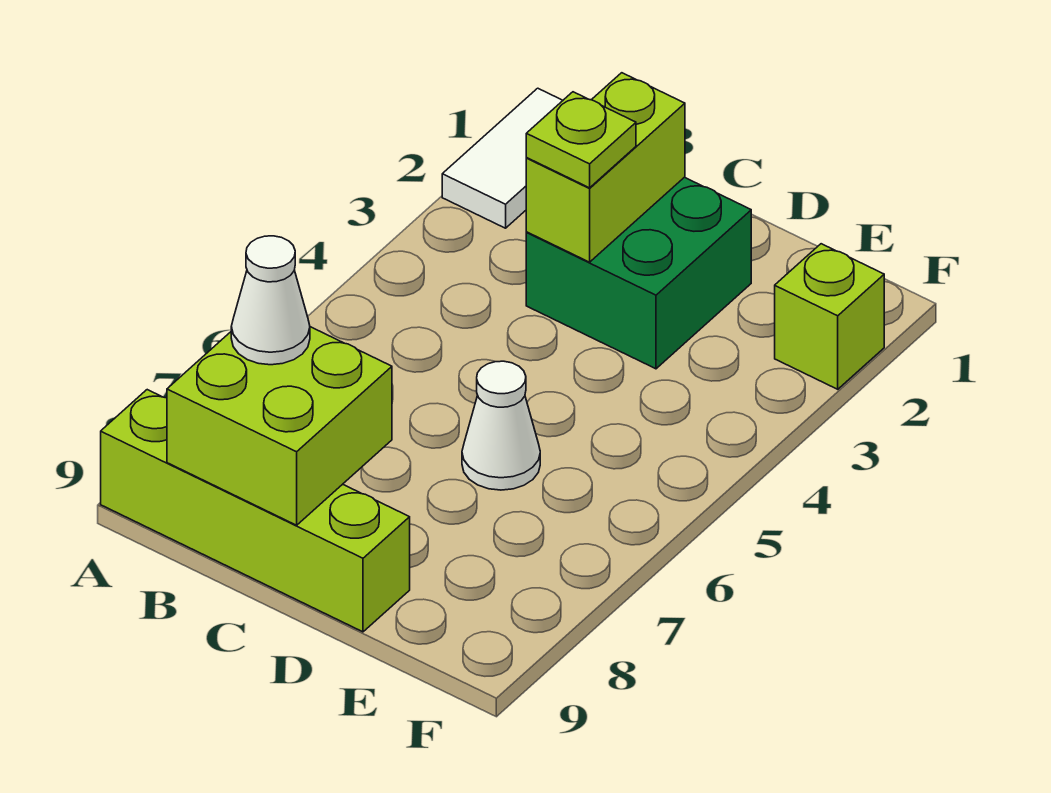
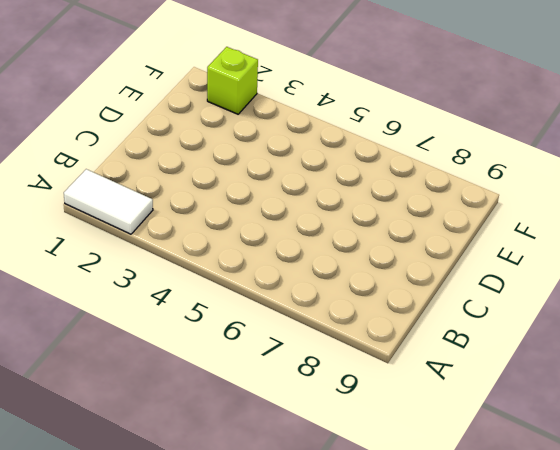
none -> lime 1x4 brick [101,390,410,632]
none -> green 2x2 brick [526,177,751,369]

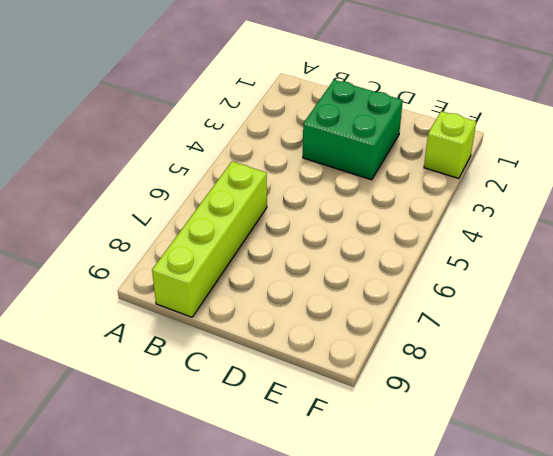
lime 1x4 brick [152,162,267,317] -> lime 1x4 brick turned to [101,390,410,632]
none -> white 1x2 tile [442,88,563,228]
none -> white 1x1 cone [462,361,540,490]

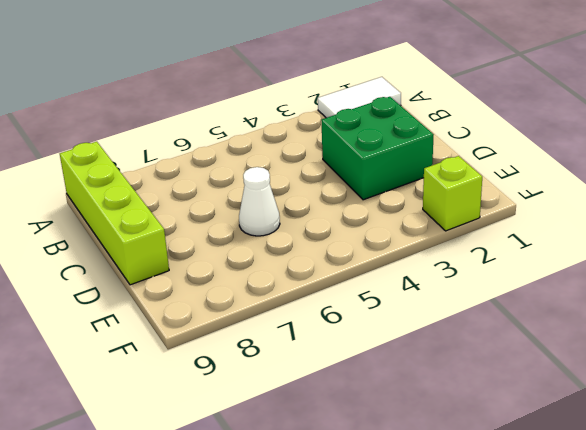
none -> lime 2x2 brick [167,327,392,525]
none -> lime 1x2 brick [526,73,685,262]

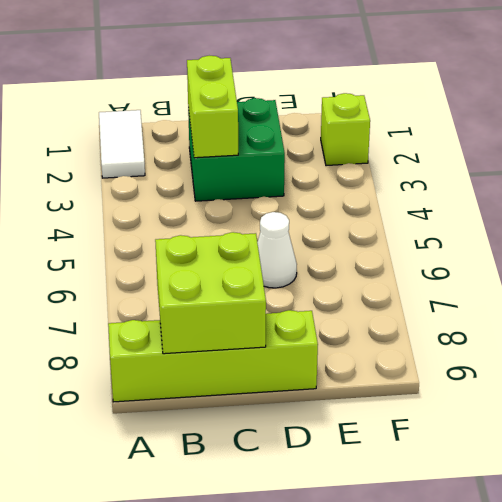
none -> white 1x1 cone [231,236,310,365]
none -> lime 1x1 plate [526,92,636,188]

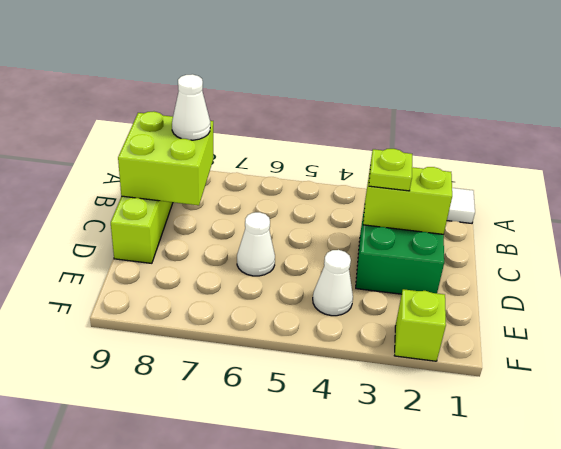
white 1x1 cone [313,250,353,316] -> none

